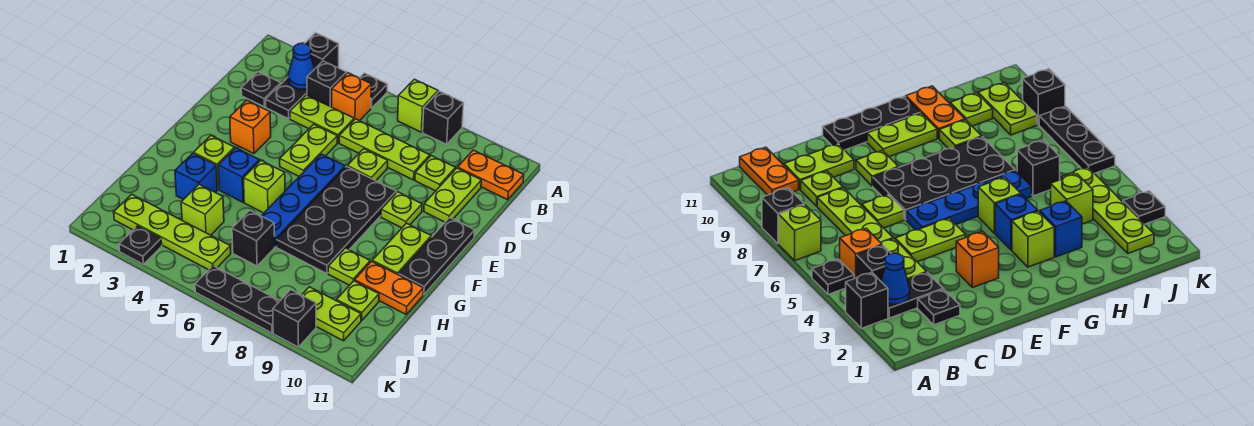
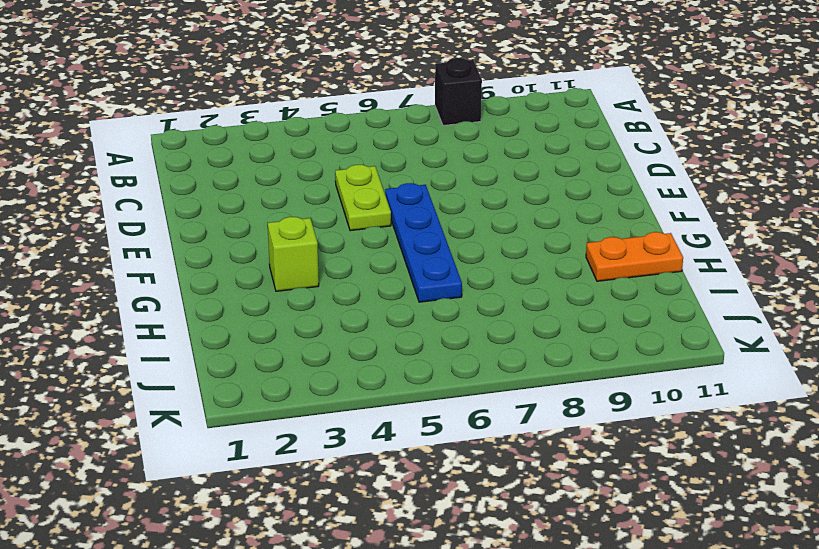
none -> black 1x1 brick [305,33,339,68]
none -> black 1x1 plate [360,73,388,108]
none -> lime 1x1 brick [398,79,438,132]
none -> black 1x2 plate [266,78,307,119]

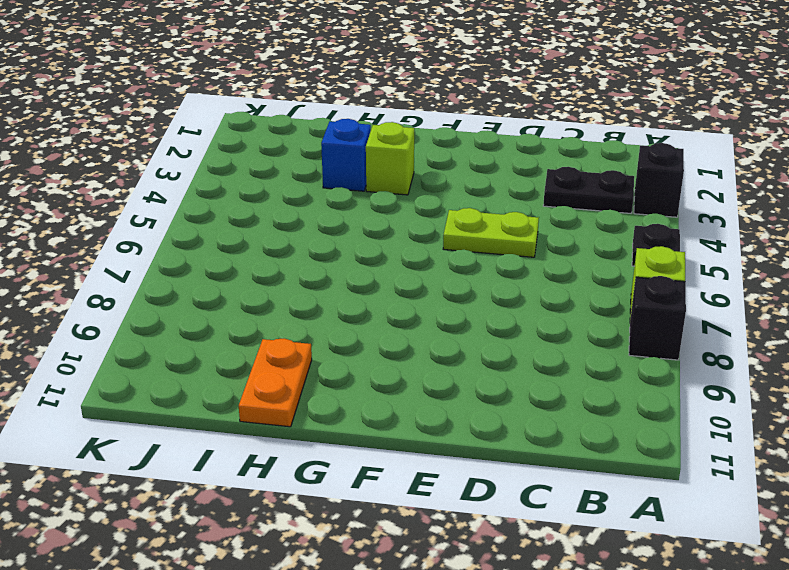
none -> black 1x1 brick [307,61,347,107]
none -> orange 1x1 brick [332,73,371,121]
none -> orange 1x2 plate [458,150,524,200]
none -> black 1x1 plate [241,72,281,107]

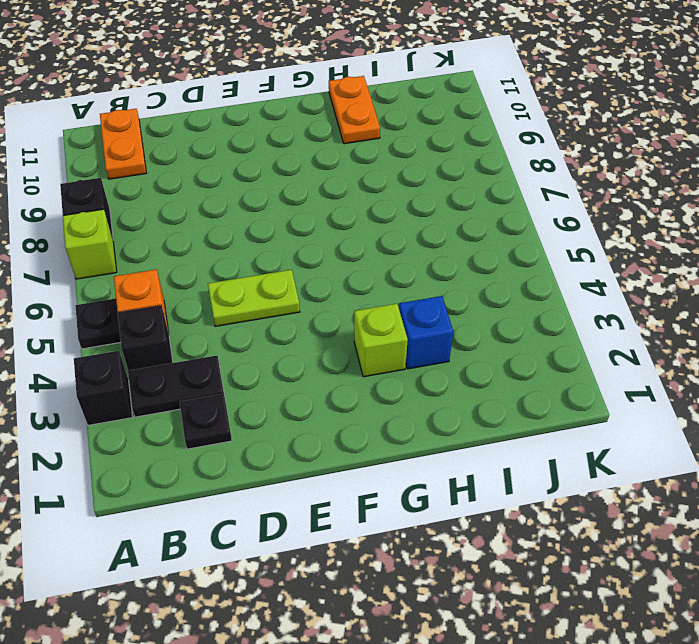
none -> lime 1x2 plate [290,95,354,143]
none -> lime 1x3 plate [339,119,430,180]
none -> lime 1x1 plate [415,156,456,191]
none -> lime 1x2 plate [424,168,481,222]

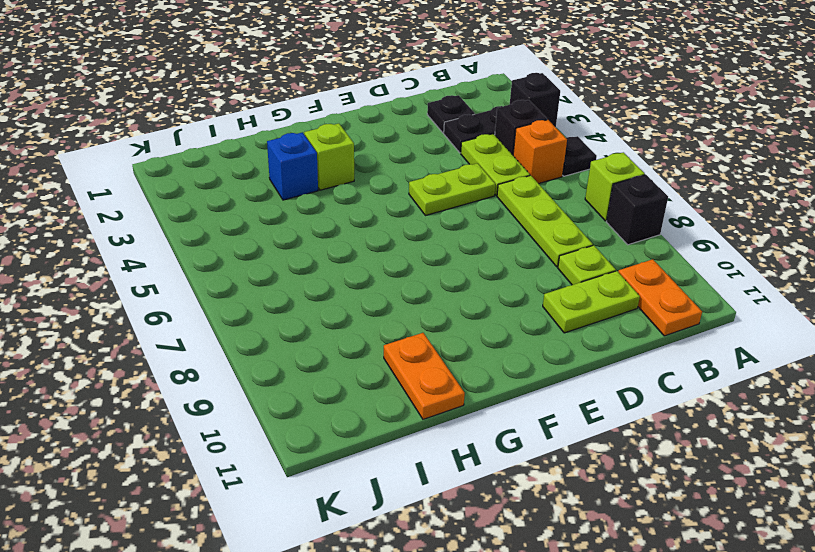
none -> lime 1x1 plate [347,149,388,181]
none -> orange 1x1 brick [230,100,271,154]
none -> blue 1x4 plate [262,154,345,247]
none -> black 2x4 plate [277,167,396,274]

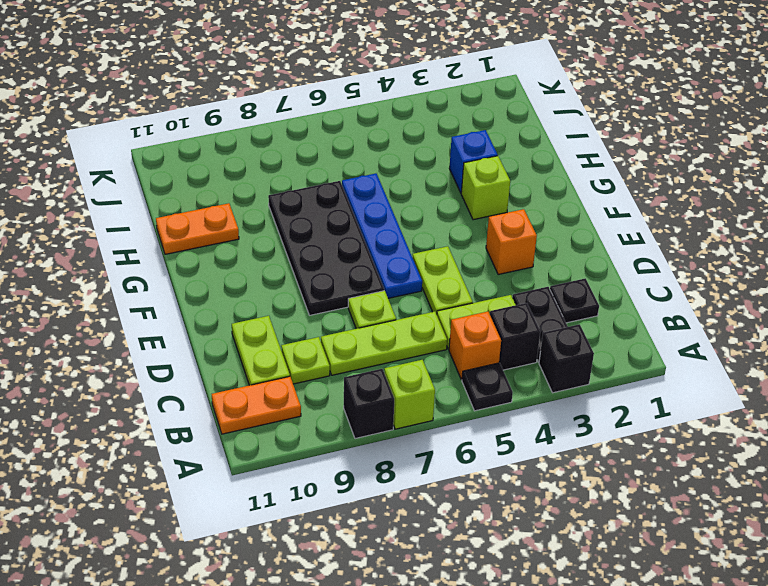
none -> lime 1x1 plate [381,192,422,228]
none -> black 1x3 plate [399,218,475,295]
none -> lime 1x2 plate [372,223,431,275]
none -> blue 1x1 brick [218,148,260,202]

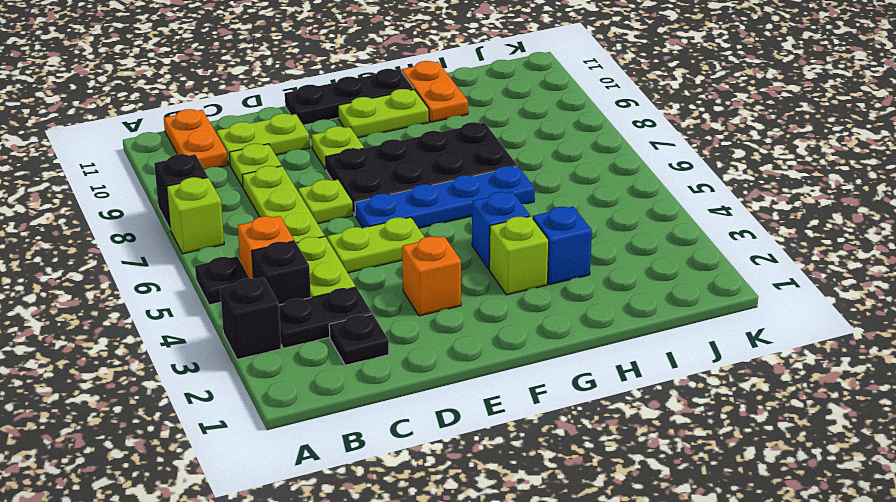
none -> lime 1x1 brick [244,161,285,213]
none -> lime 1x1 plate [328,248,370,285]
none -> lime 1x1 brick [181,184,224,235]
none -> black 1x1 brick [232,210,275,266]

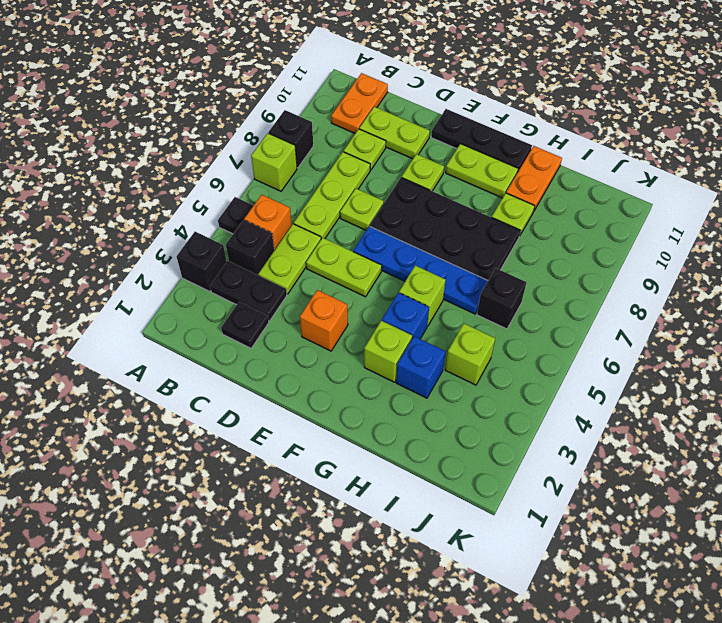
none -> lime 1x1 plate [337,281,379,321]
none -> lime 1x4 plate [114,194,231,270]
none -> lime 1x2 plate [302,287,361,341]
none -> black 1x1 plate [119,226,162,264]

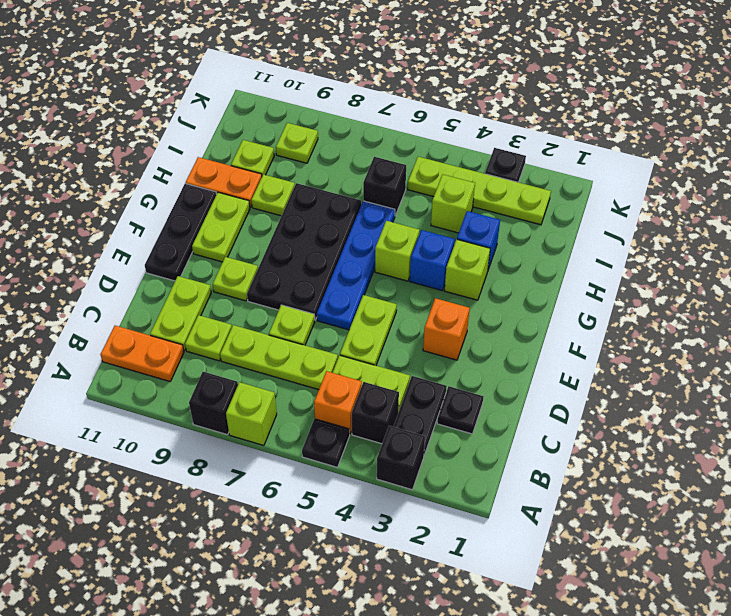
lime 1x1 plate [276,123,318,163] -> lime 1x2 plate [302,287,361,341]
none -> black 1x3 plate [195,266,280,333]
none -> black 1x1 brick [273,290,316,347]
none -> blue 1x1 cone [288,43,315,89]

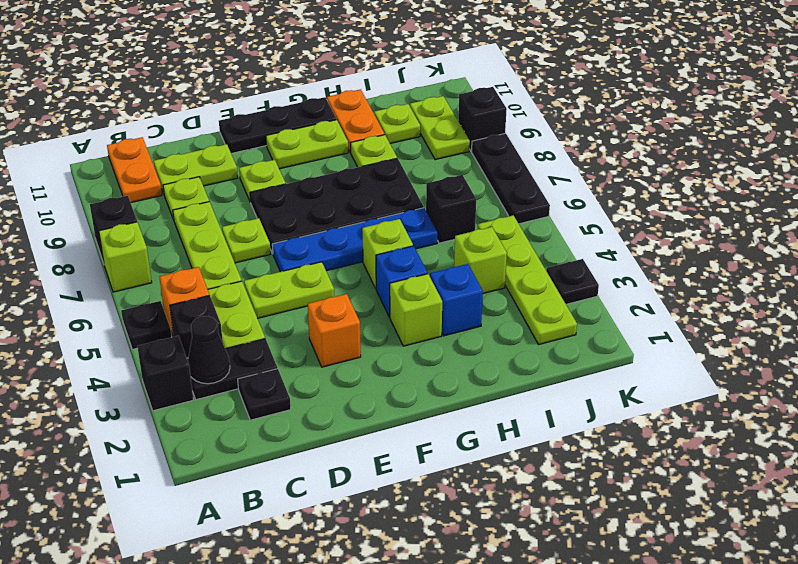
black 1x1 cone [188,316,230,384] -> blue 1x1 cone [288,43,315,89]

